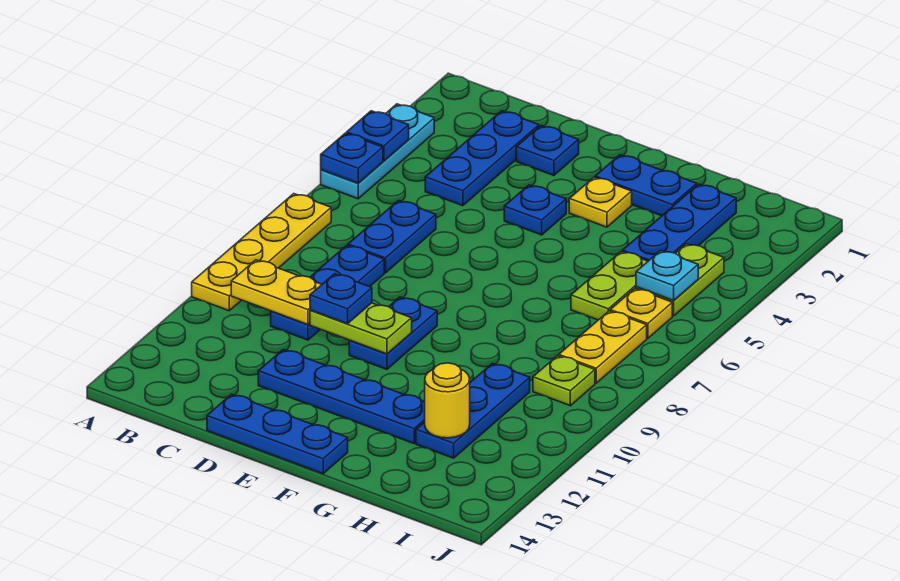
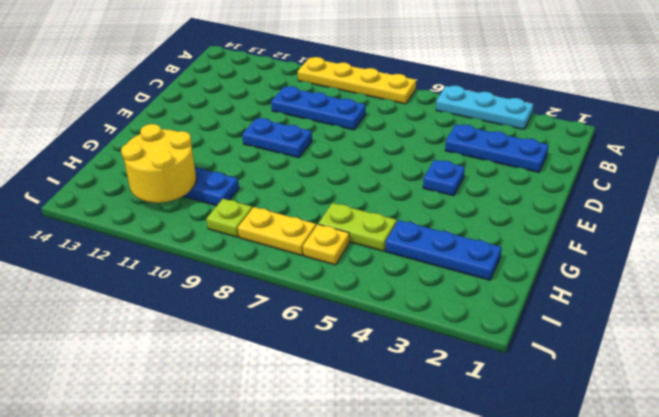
yellow 2x2 round brick [121,124,196,203] -> yellow 1x1 round brick [425,363,470,438]
none -> blue 1x2 plate [348,201,436,273]
none -> blue 1x1 plate [516,126,579,176]
none -> blue 1x4 plate [258,350,425,443]

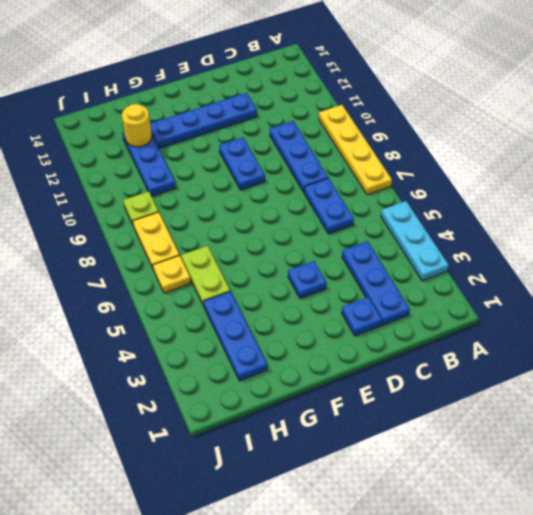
none -> blue 1x3 plate [207,394,348,474]
none -> blue 1x2 plate [595,155,697,216]
none -> yellow 1x1 plate [569,177,632,227]

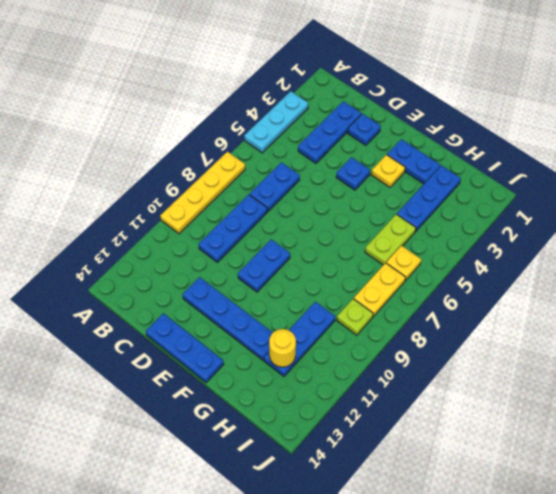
none -> lime 1x2 plate [636,244,724,316]
none -> blue 1x1 plate [347,111,409,161]
none -> blue 1x1 plate [321,133,383,183]

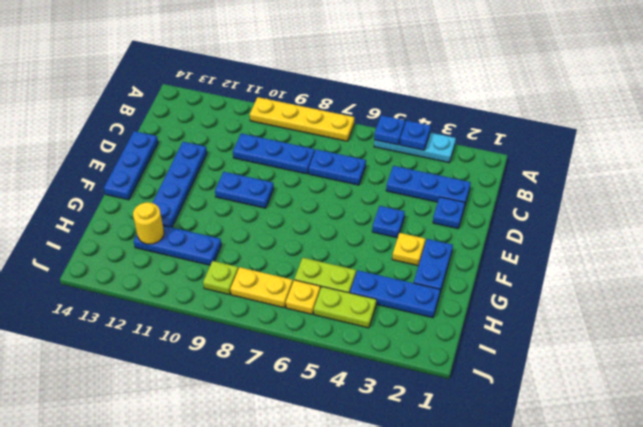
none -> yellow 1x2 plate [231,260,322,325]
none -> lime 1x2 plate [310,303,412,354]
none -> cyan 1x1 plate [636,251,698,301]

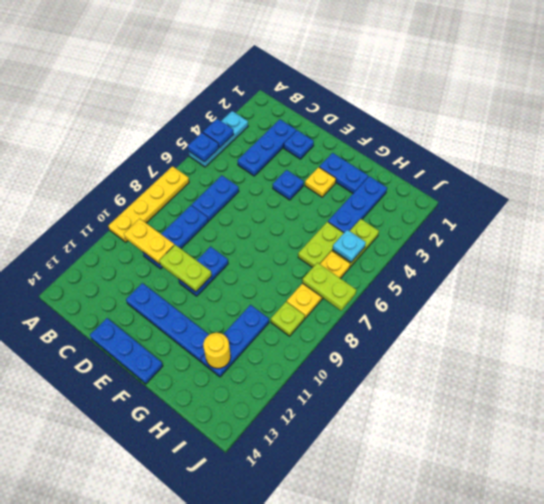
lime 1x2 plate [302,263,356,310] -> none
none -> blue 1x1 plate [310,274,372,324]

